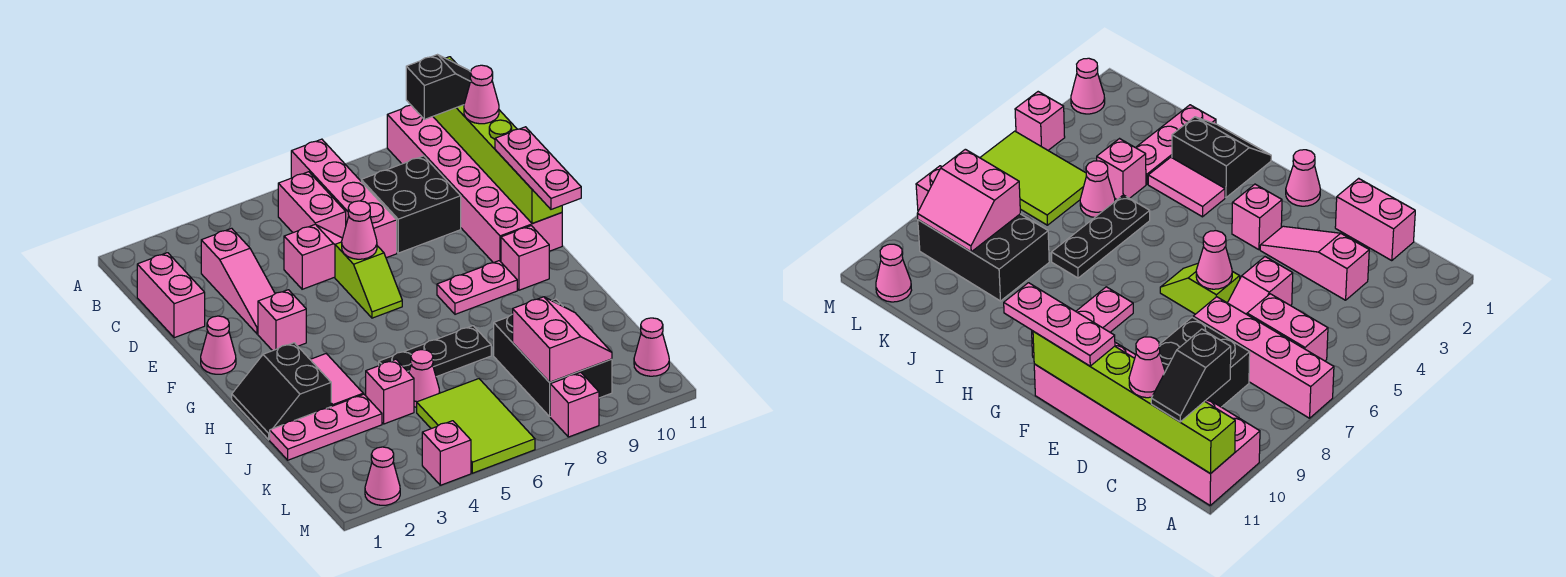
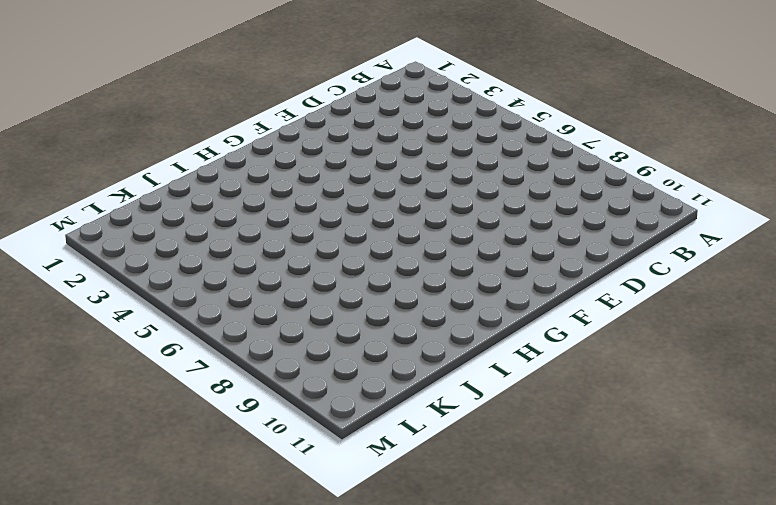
none -> pink 1x4 brick [291,139,397,258]
none -> pink 2x6 brick [387,105,562,263]
none -> pink 1x2 brick [278,172,346,238]
none -> pink 1x2 brick [137,253,205,338]

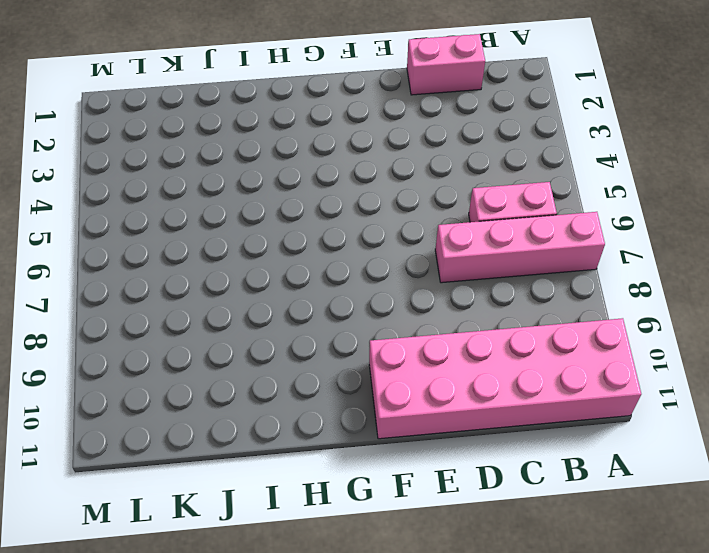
none -> pink 1x3 slope [201,228,275,334]
none -> black 2x2 brick [361,156,461,253]
none -> pink 1x2 slope [284,224,342,289]
none -> lime 1x2 slope [335,242,402,318]

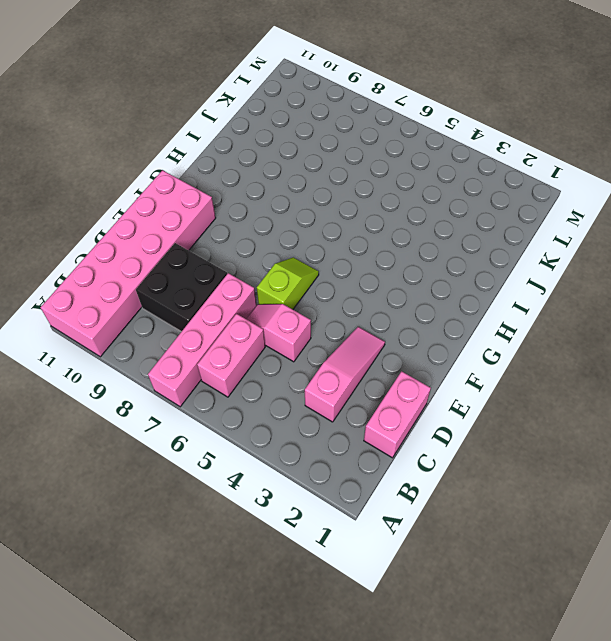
none -> pink 1x1 cone [201,316,236,374]
none -> pink 1x1 brick [258,290,306,351]
none -> pink 1x2 plate [437,261,517,314]
none -> pink 1x1 brick [501,226,549,290]

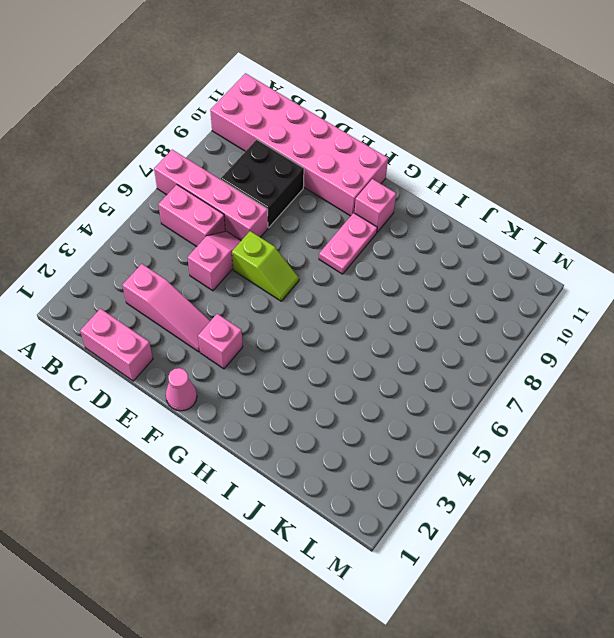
none -> black 2x2 slope [232,343,331,440]
none -> pink 1x2 tile [310,354,363,406]
none -> black 1x3 plate [379,326,491,377]
none -> pink 1x3 plate [270,394,382,460]

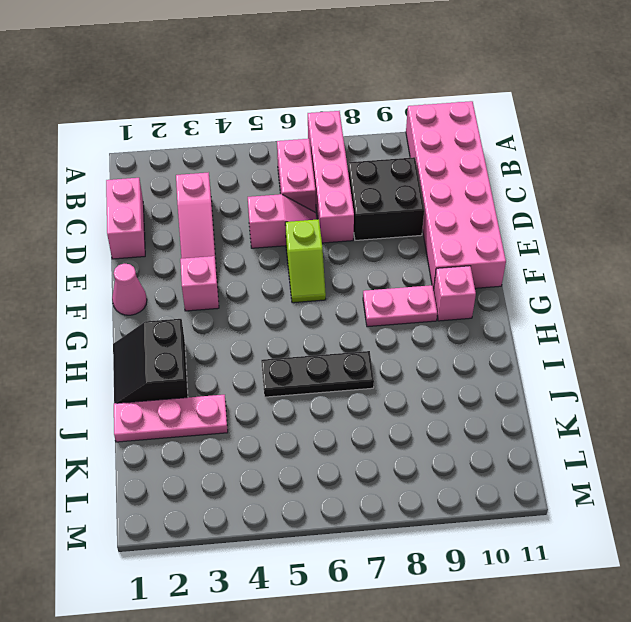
none -> pink 1x2 tile [310,354,363,406]
none -> pink 1x1 brick [366,359,414,424]
none -> pink 1x1 cone [409,350,440,407]
none -> black 2x3 brick [494,299,612,416]

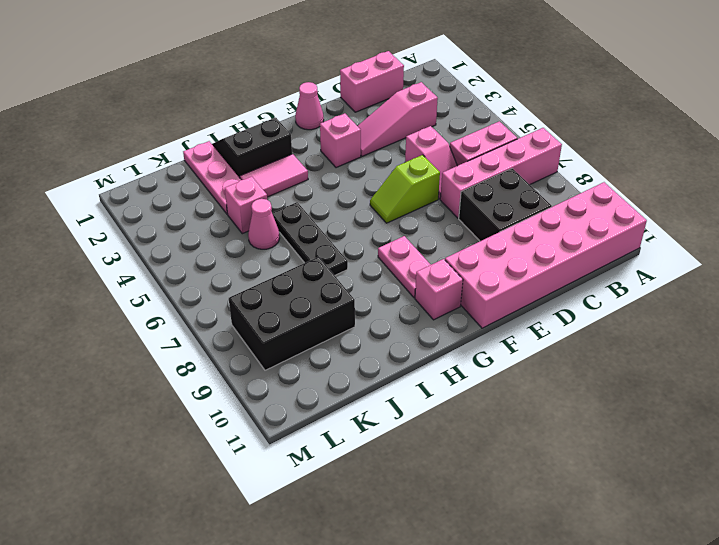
none -> lime 2x3 tile [417,379,535,473]
none -> pink 1x1 cone [634,318,669,376]
none -> pink 1x1 cone [365,447,400,505]
none -> pink 1x1 brick [422,421,471,485]

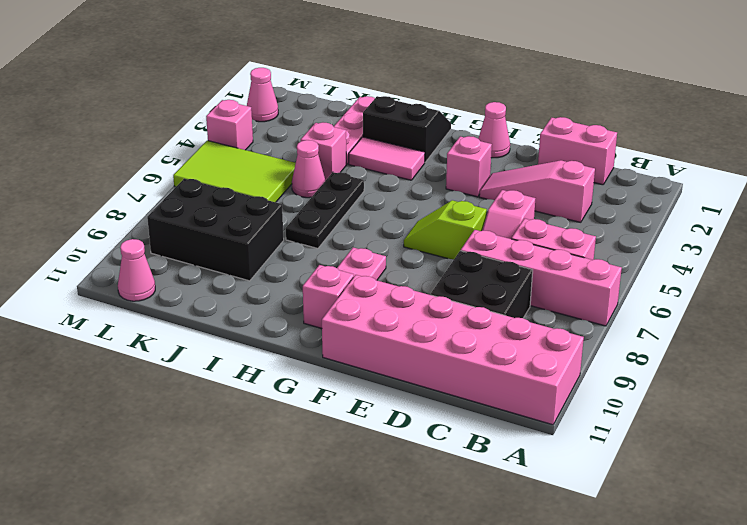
none -> pink 1x1 brick [550,372,599,437]
none -> lime 1x6 brick [433,57,562,224]
none -> pink 1x1 cone [342,201,377,259]
none -> pink 2x2 slope [513,297,612,382]

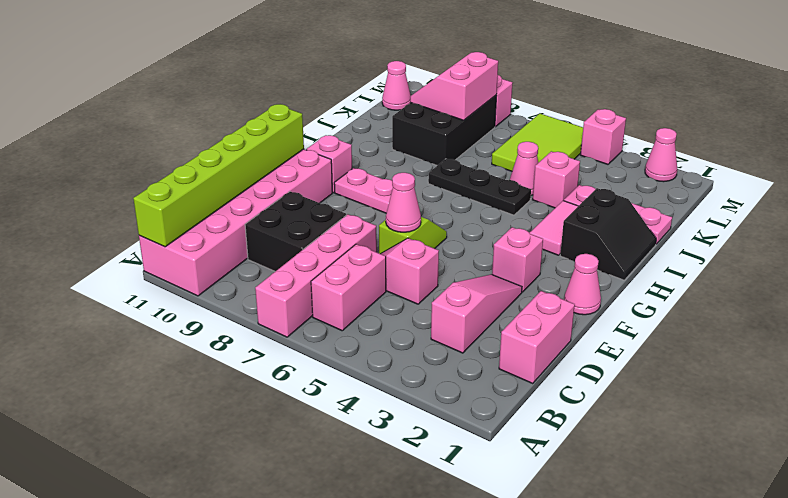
none -> black 1x2 slope [406,55,471,119]
none -> pink 1x1 cone [464,65,499,124]
none -> pink 1x3 plate [495,127,581,209]

